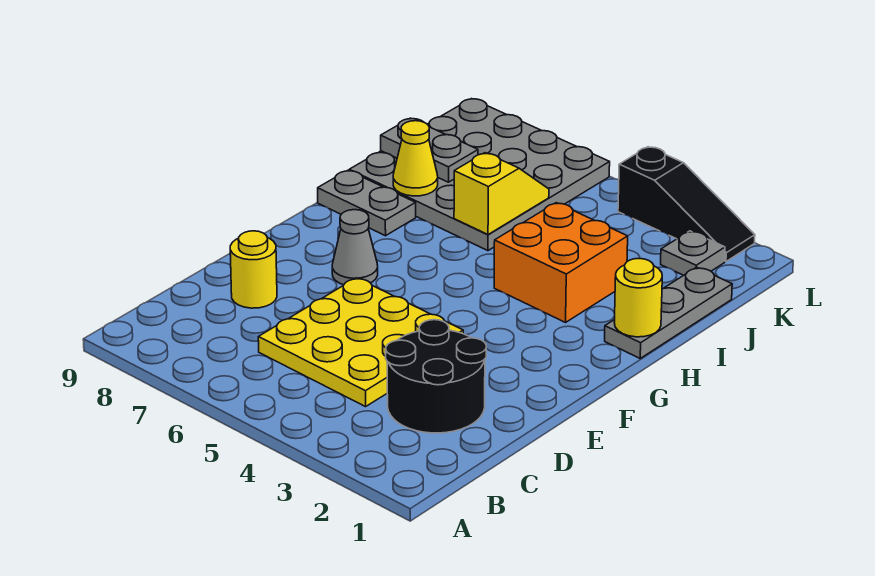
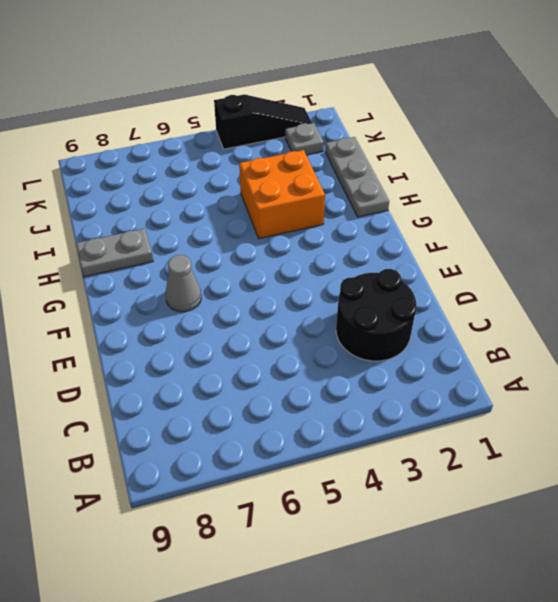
none -> yellow 3x3 plate [258,278,463,407]
none -> yellow 1x1 round brick [230,231,277,308]
none -> grey 4x4 plate [349,99,610,251]

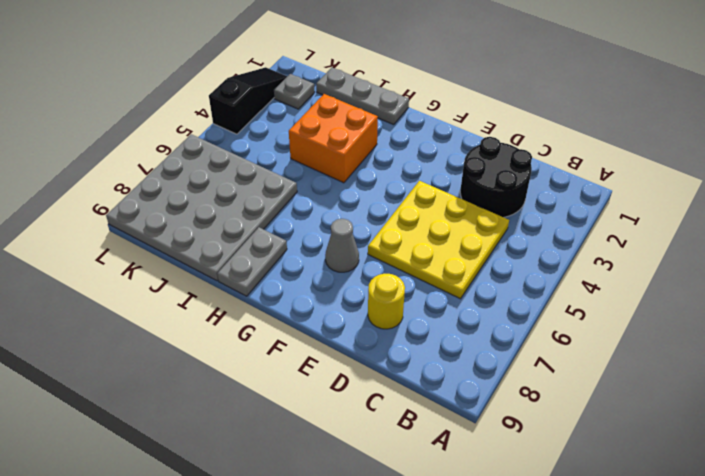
none -> yellow 1x1 round brick [614,258,662,337]
none -> yellow 1x2 slope [454,153,549,235]
none -> yellow 1x1 cone [393,121,438,196]

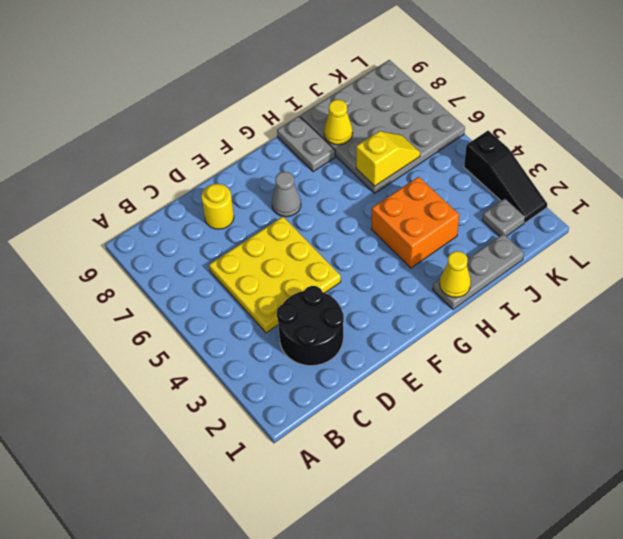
yellow 1x1 cone [440,251,471,298] -> yellow 1x1 round brick [614,258,662,337]
none -> grey 1x2 plate [381,118,478,182]

